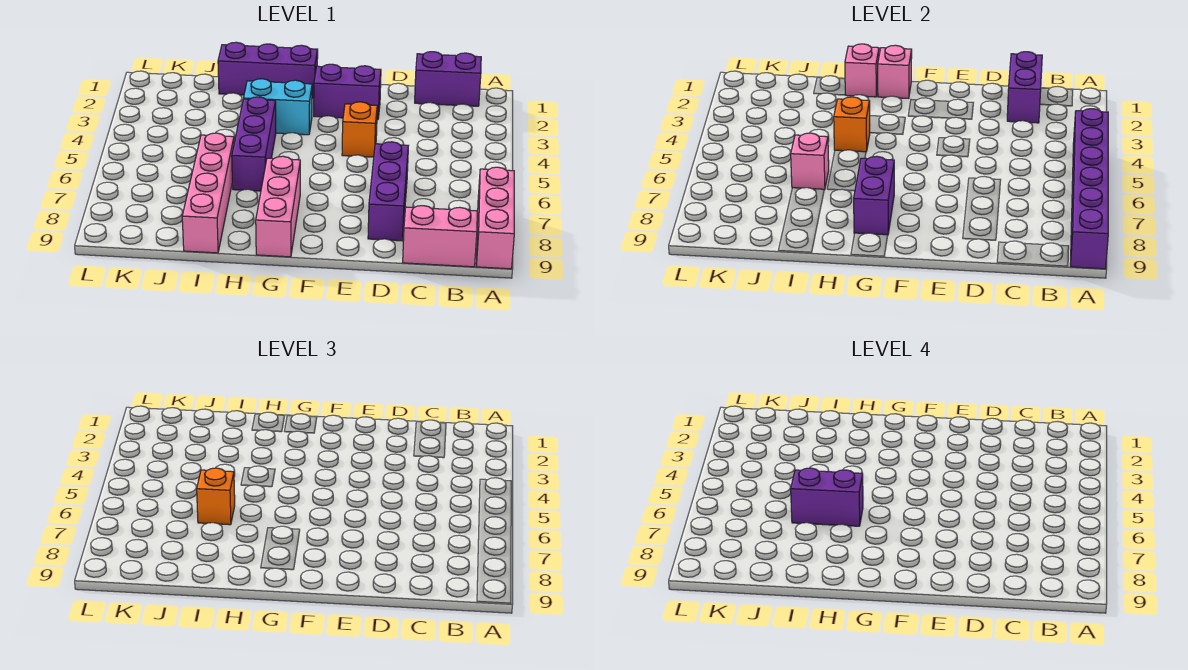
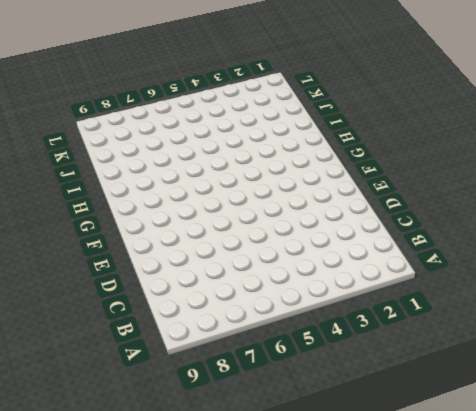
none -> pink 1x3 brick [476,167,514,269]
none -> purple 1x2 brick [415,52,481,106]
none -> pink 1x2 brick [403,206,477,267]

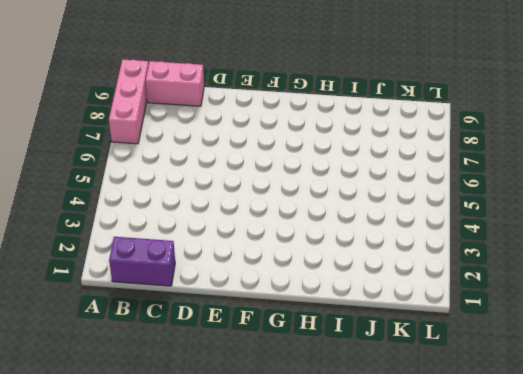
none -> purple 1x3 brick [368,142,408,241]
none -> purple 1x2 brick [314,64,381,120]
none -> orange 1x1 brick [342,102,377,157]

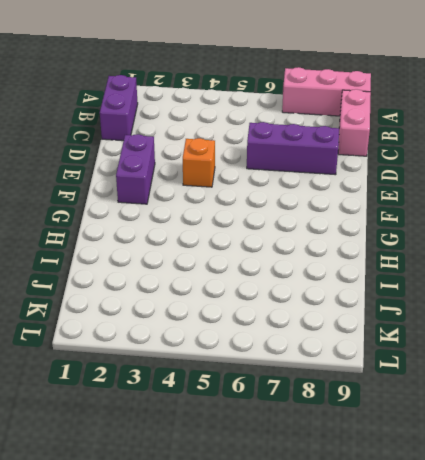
none -> purple 1x3 brick [218,42,318,98]
none -> cyan 1x2 brick [244,79,312,135]
none -> pink 1x3 brick [256,156,300,257]

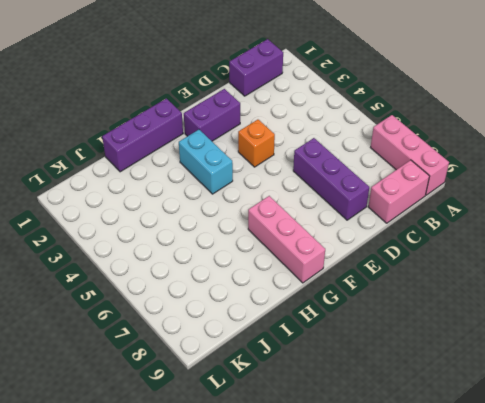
cyan 1x2 brick [179,130,233,194] -> cyan 1x2 brick turned to [244,79,312,135]
none -> purple 1x3 brick [232,97,276,191]
none -> pink 1x4 brick [182,133,234,253]
none -> purple 1x6 brick [1070,109,1108,269]

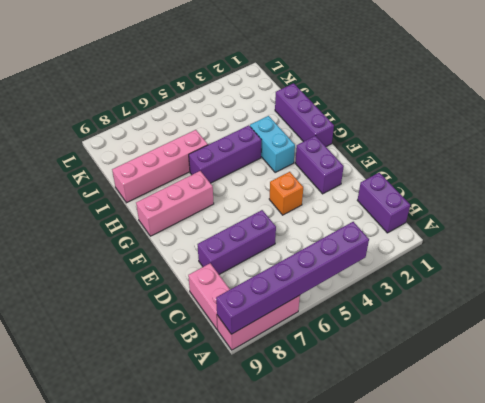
none -> purple 1x2 brick [1007,52,1042,123]
none -> pink 1x1 brick [878,45,912,98]
none -> purple 1x2 brick [854,156,894,235]

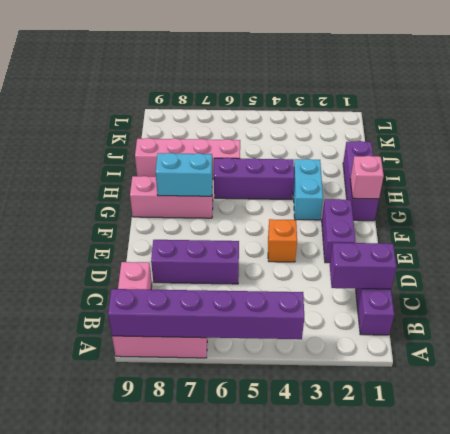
cyan 1x2 brick [156,153,213,196] -> purple 1x2 brick [854,156,894,235]
none -> pink 1x1 brick [845,44,879,97]
none -> orange 1x1 brick [834,97,870,152]
none -> pink 1x1 brick [791,133,829,190]

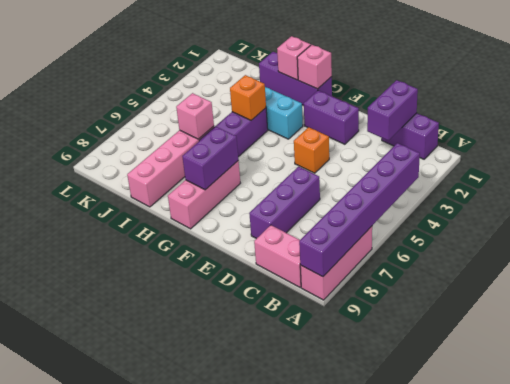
none -> orange 1x1 brick [197,468,235,525]
none -> purple 1x2 brick [791,468,863,526]

